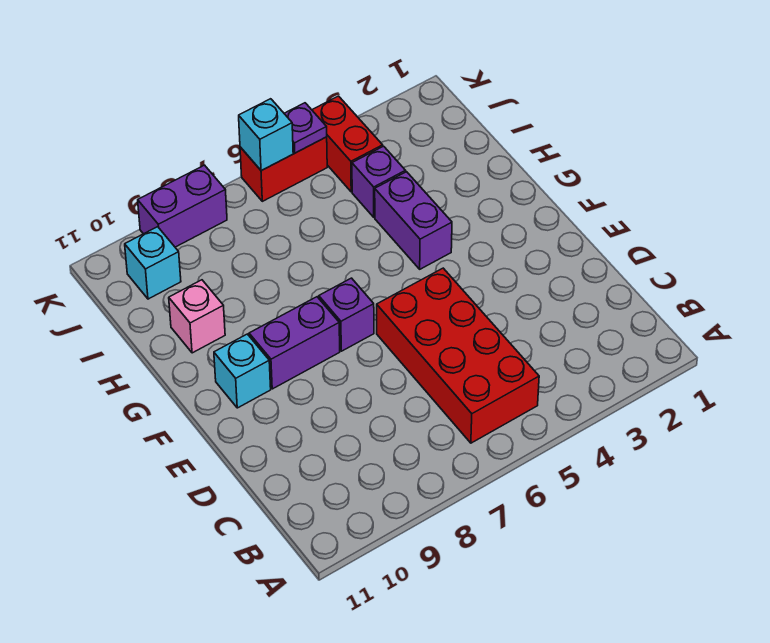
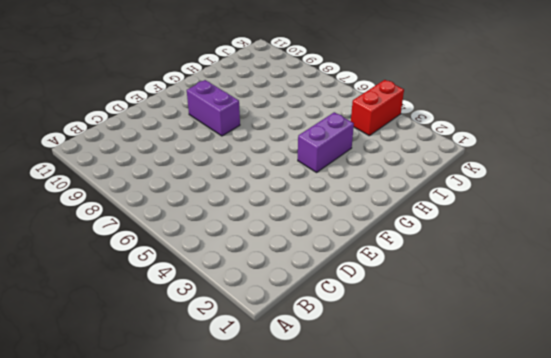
none -> red 2x4 brick [377,268,539,443]
none -> purple 1x1 brick [319,278,374,351]
none -> cyan 1x1 brick [214,334,271,408]

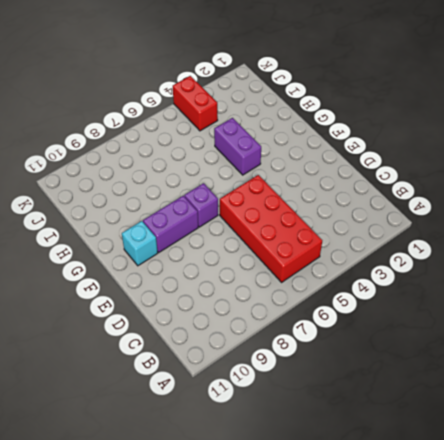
none -> pink 1x1 brick [169,280,225,353]
none -> purple 1x1 brick [352,146,406,217]
none -> cyan 1x1 brick [125,227,181,299]

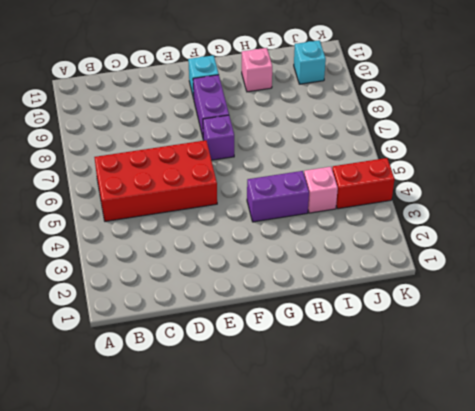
pink 1x1 brick [304,167,338,213] -> purple 1x1 brick [352,146,406,217]
none -> red 1x2 brick [240,137,327,201]
none -> purple 1x2 brick [138,165,227,247]
none -> purple 1x1 plate [284,103,327,153]

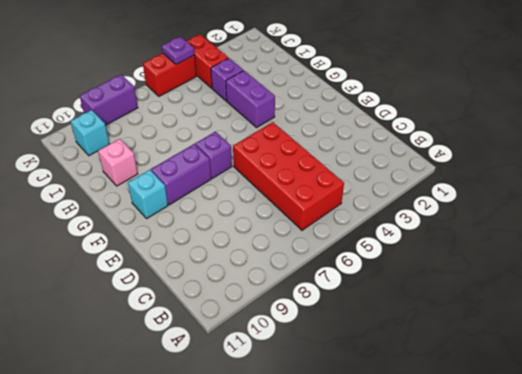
none -> cyan 1x1 brick [239,99,293,171]

